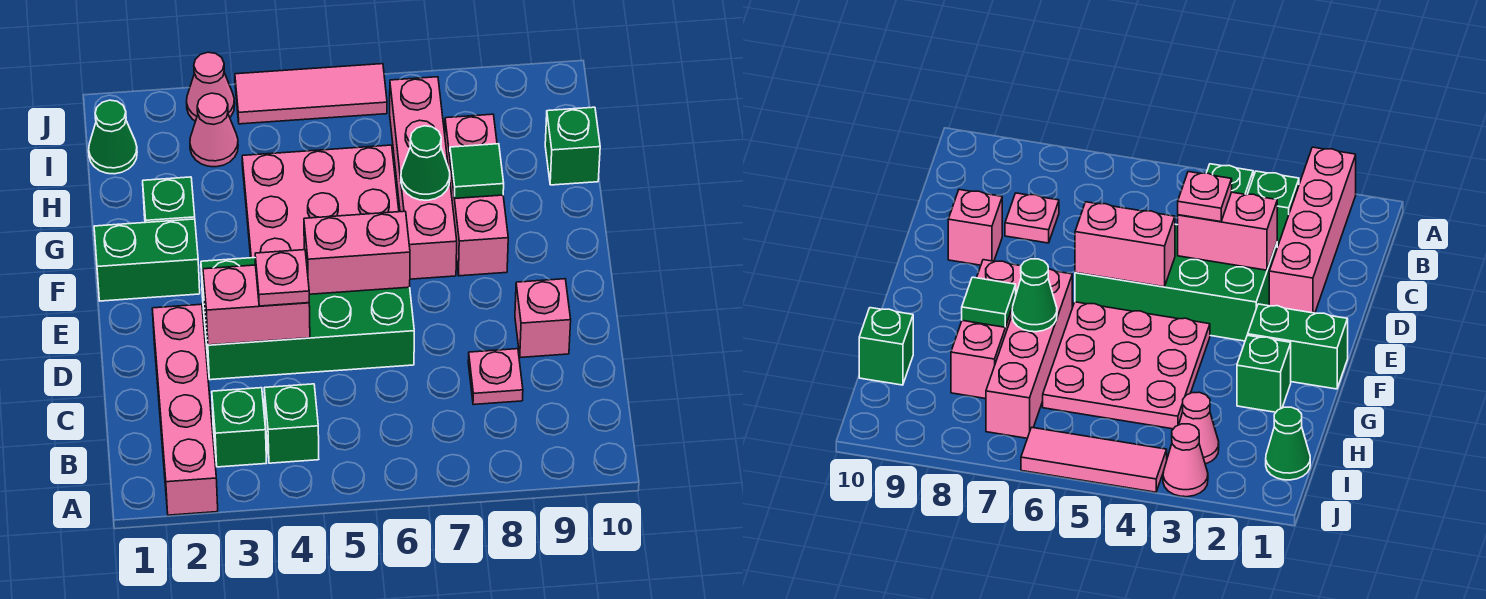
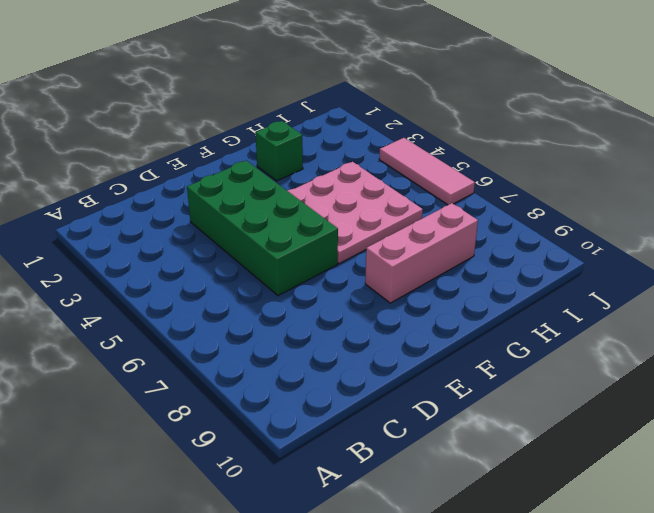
none -> pink 1x4 brick [152,304,218,515]
none -> green 1x1 brick [212,388,266,467]
none -> green 1x1 brick [264,384,319,463]

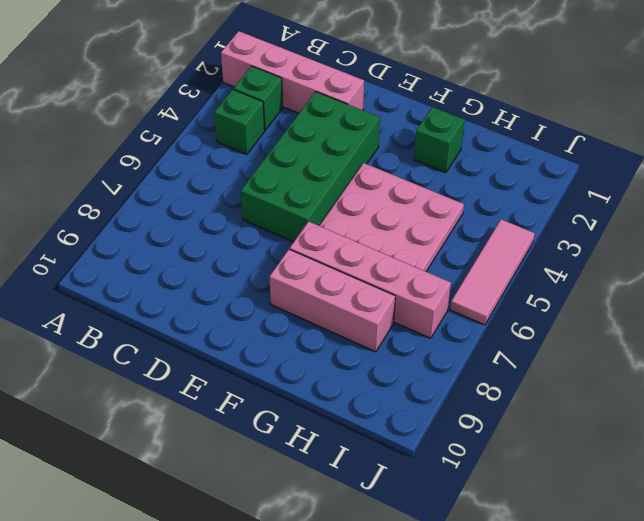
none -> pink 1x1 plate [468,349,523,405]
none -> pink 1x1 brick [515,279,571,358]
none -> green 1x2 brick [94,219,200,301]

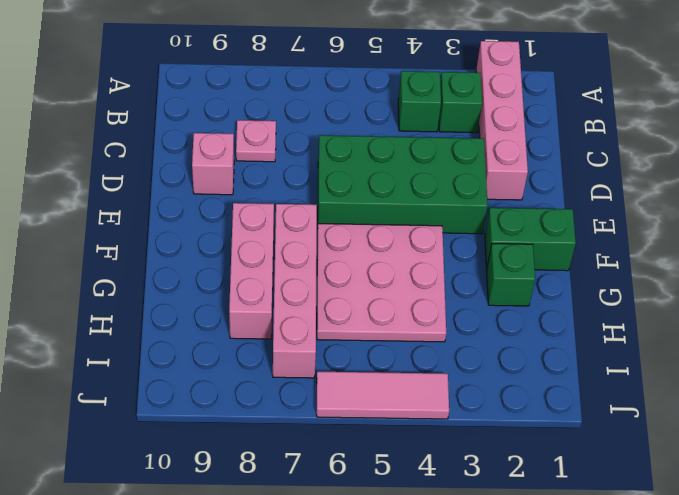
none -> green 1x1 brick [545,107,600,185]
none -> green 1x1 cone [89,100,137,174]
none -> pink 1x1 cone [190,93,238,167]

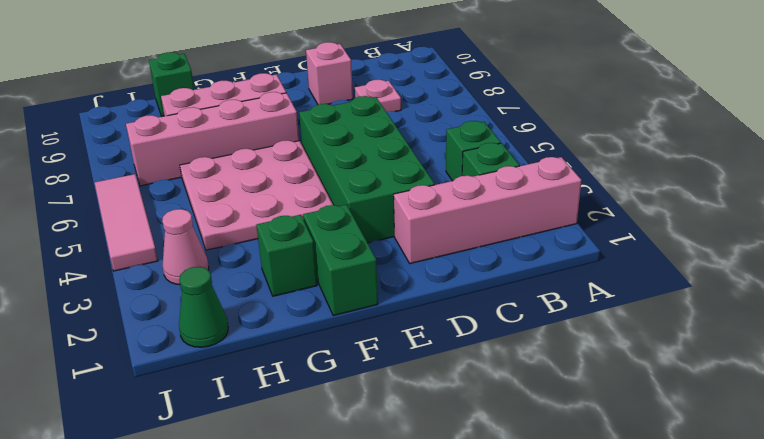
none -> pink 1x1 cone [186,52,235,121]
none -> pink 1x2 brick [203,265,310,345]
none -> pink 1x2 brick [304,211,410,294]

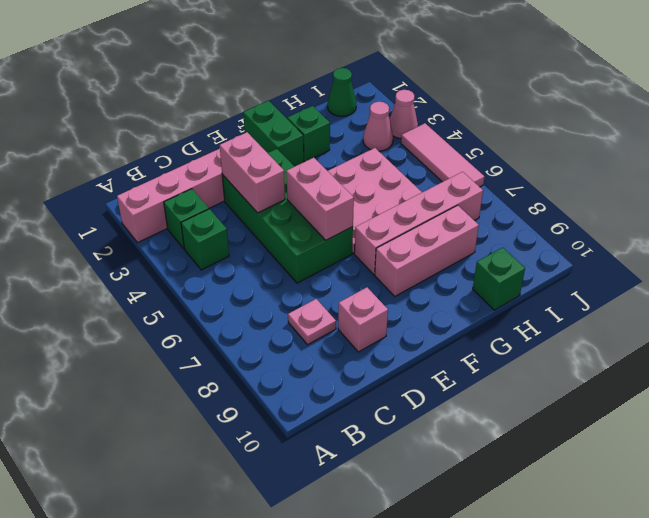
none -> green 1x1 cone [401,126,450,200]
none -> green 1x1 tile [450,144,504,199]
none -> pink 1x1 plate [255,250,309,306]

